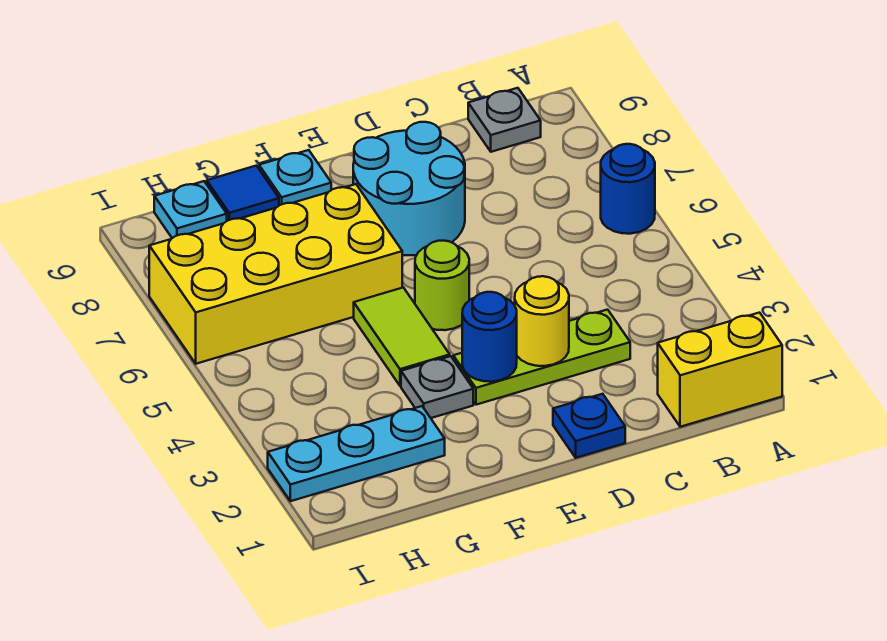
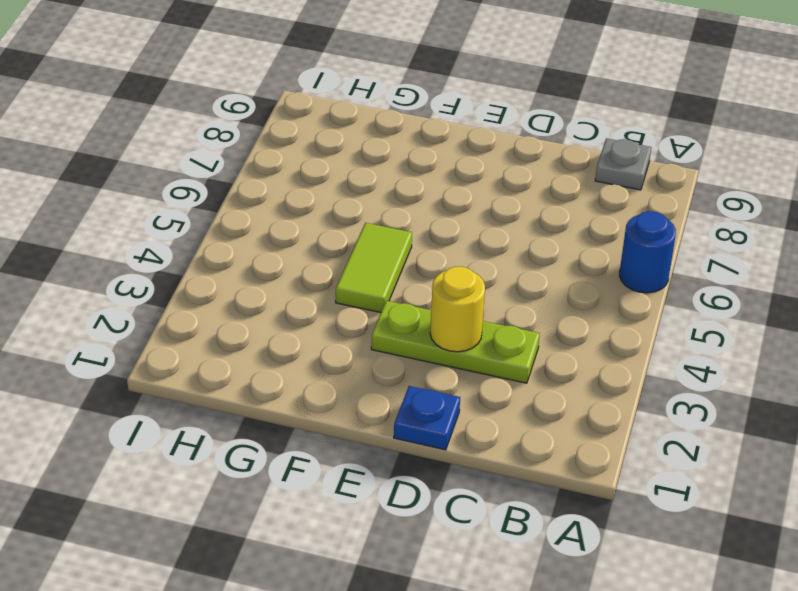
none -> yellow 1x2 brick [658,313,782,427]
none -> cyan 2x2 round brick [353,122,465,255]
none -> lime 1x1 round brick [415,241,469,330]

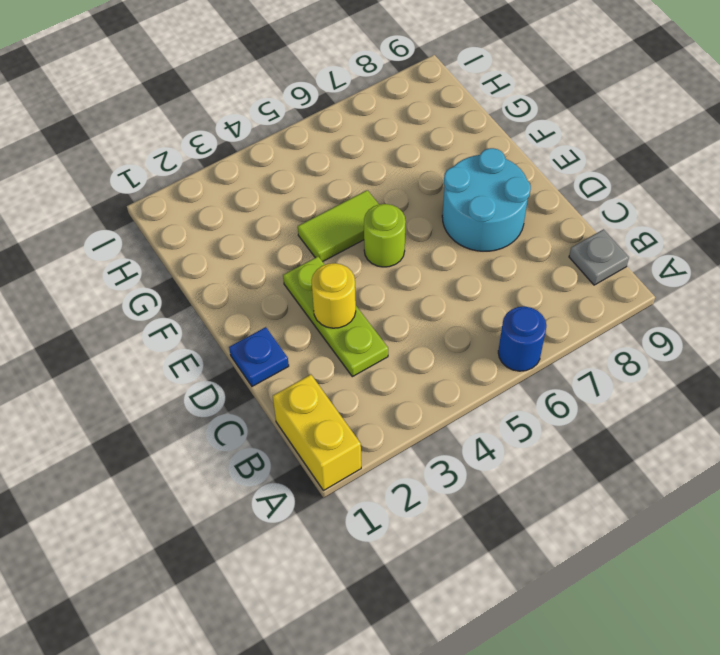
none -> grey 1x1 plate [401,356,473,418]
none -> yellow 2x4 brick [149,184,402,364]
none -> cyan 1x1 plate [259,150,331,205]

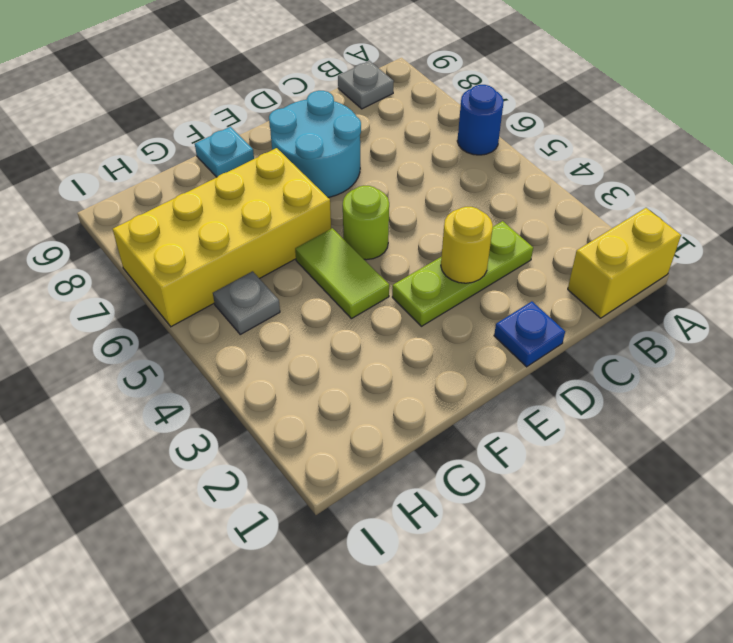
grey 1x1 plate [213,271,280,334] -> grey 1x1 plate moved to [401,356,473,418]
none -> cyan 1x3 plate [268,406,445,501]
none -> blue 1x1 tile [207,166,279,221]
none -> cyan 1x1 plate [154,181,227,238]

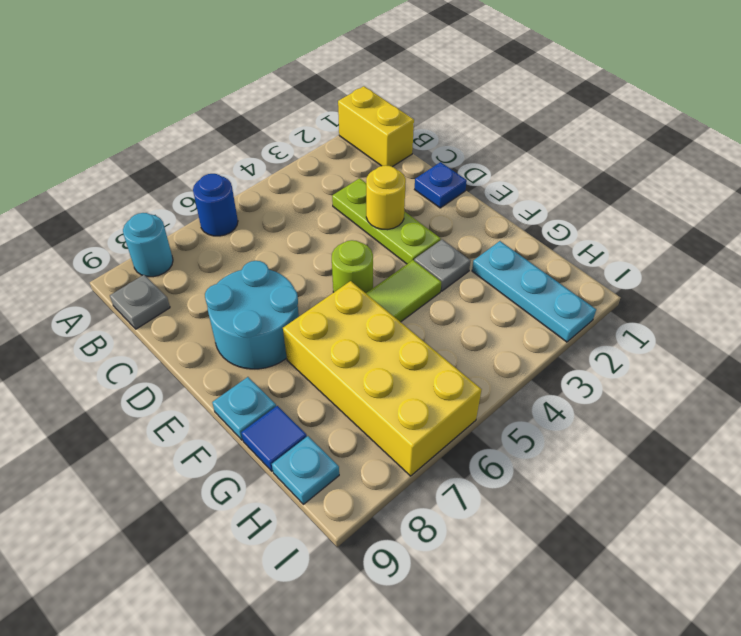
cyan 1x1 round brick [123,213,173,277] -> none
none -> blue 1x1 round brick [462,292,517,382]

